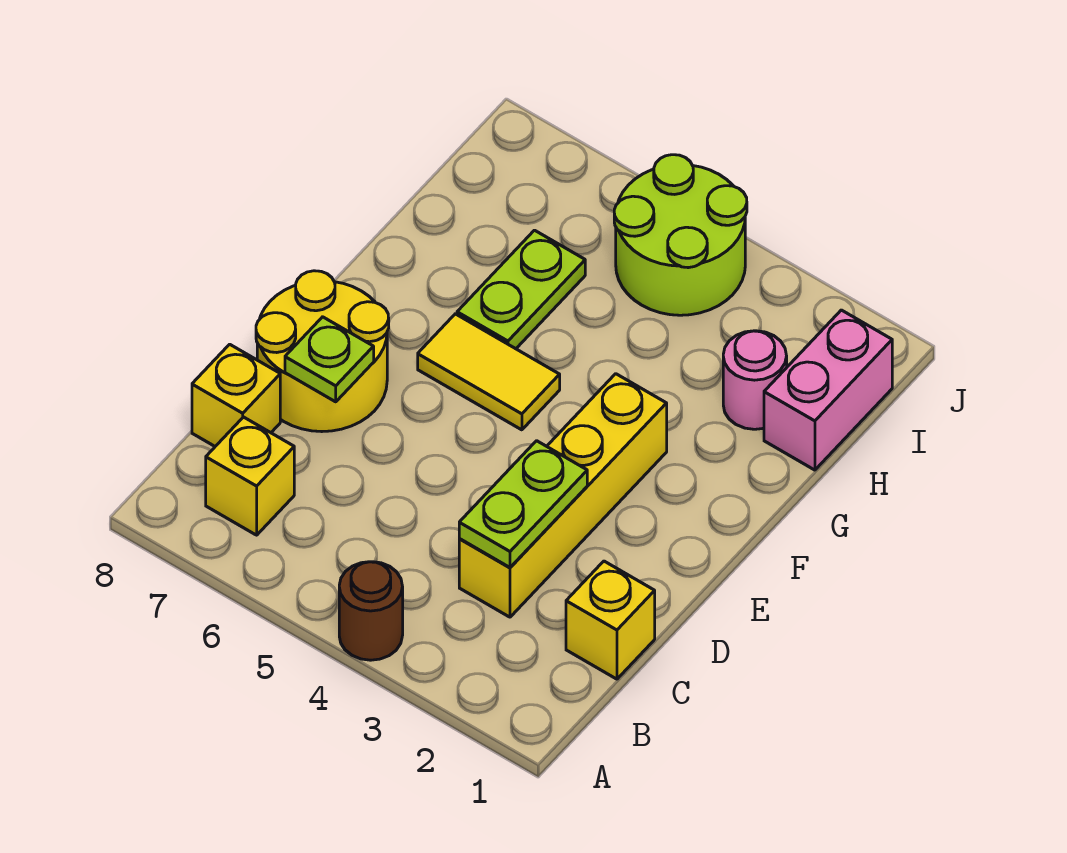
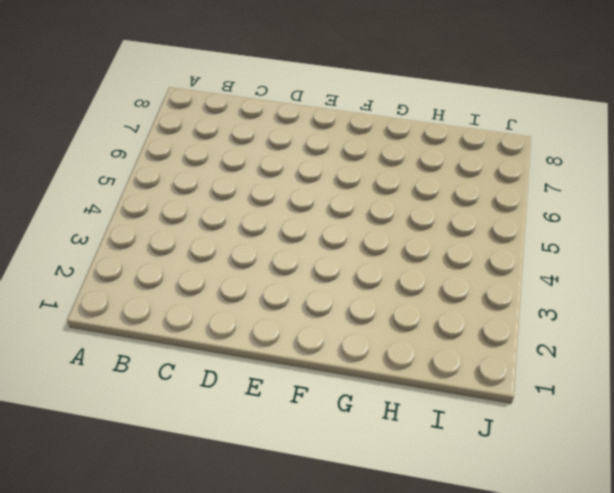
none -> brown 1x1 round brick [339,562,403,660]
none -> yellow 1x1 brick [206,417,294,535]
none -> yellow 1x1 brick [566,561,655,679]

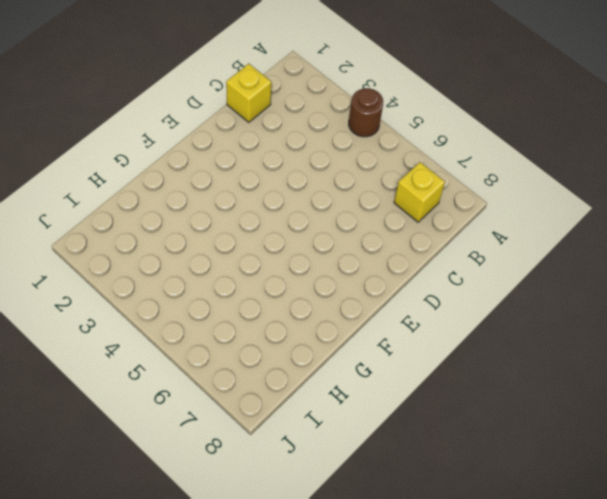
none -> yellow 1x4 brick [459,374,667,617]
none -> yellow 1x1 brick [192,344,280,446]
none -> yellow 2x2 round brick [256,271,389,432]

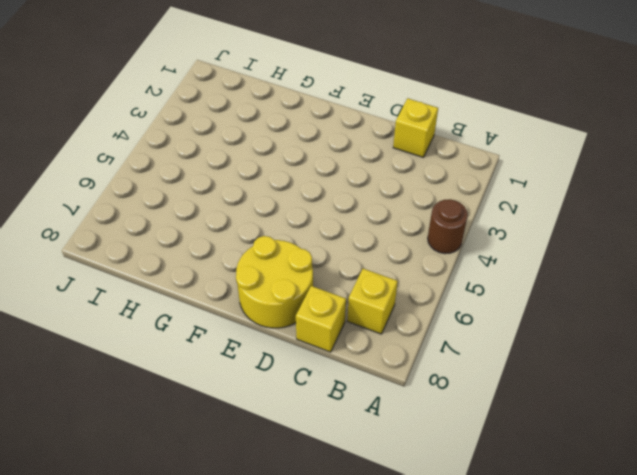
none -> yellow 1x4 brick [459,374,667,617]
none -> yellow 1x2 tile [418,314,560,430]
none -> lime 1x2 plate [457,230,585,349]

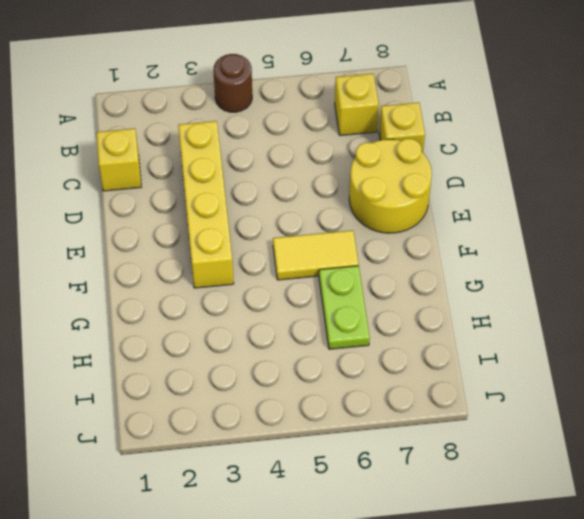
none -> pink 1x2 brick [764,310,892,470]
none -> pink 1x1 round brick [723,331,787,429]
none -> lime 2x2 round brick [614,155,747,315]

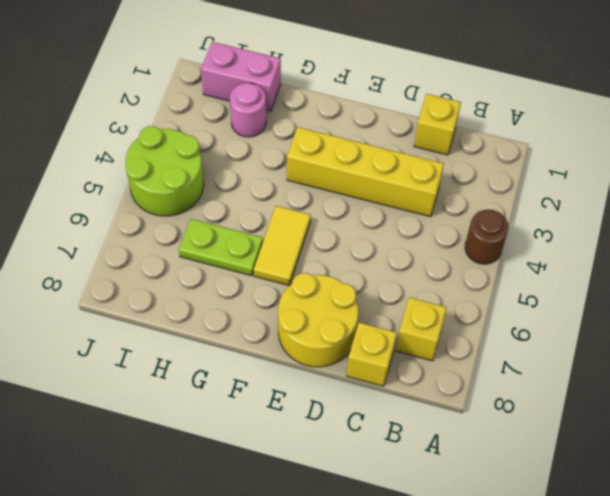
none -> lime 1x2 plate [459,441,587,567]
none -> lime 1x1 plate [285,317,374,402]

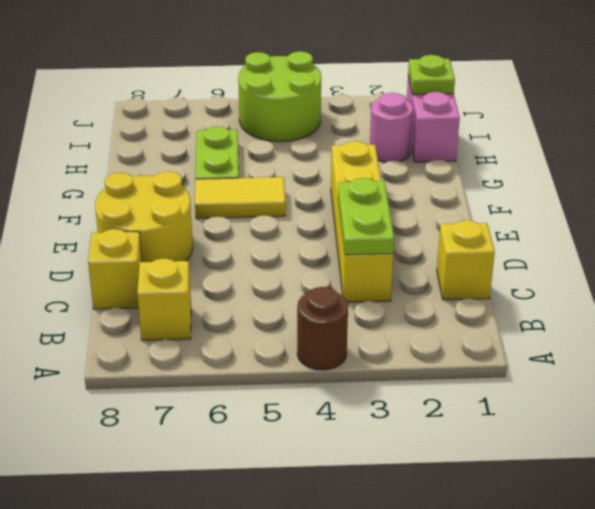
lime 1x1 plate [408,55,455,95] -> lime 1x1 plate moved to [285,317,374,402]

